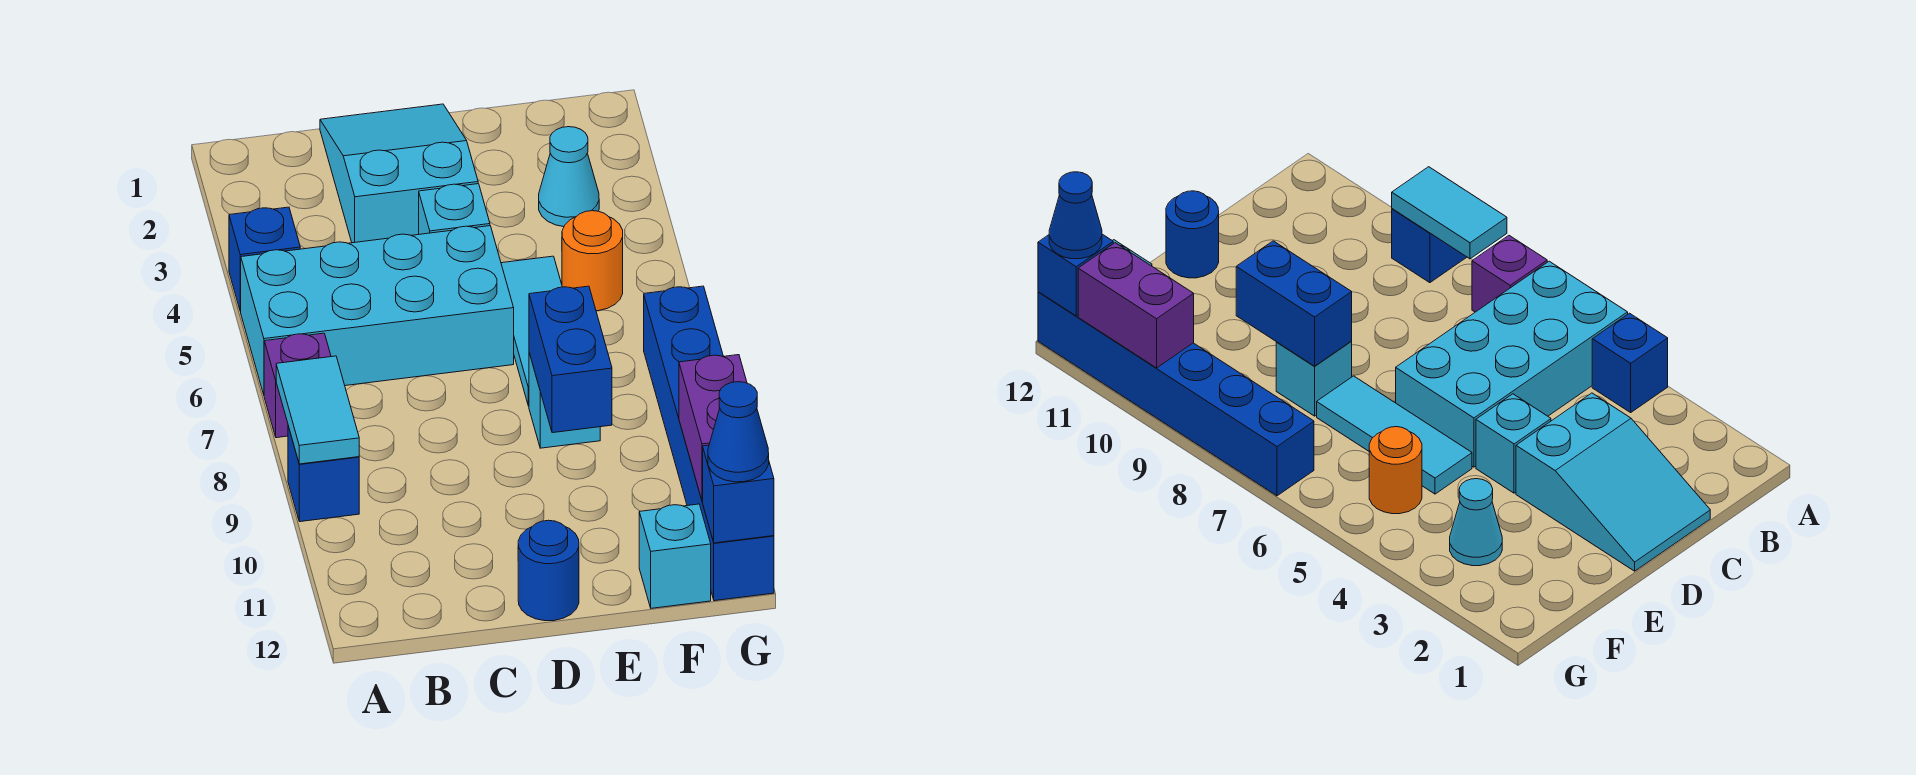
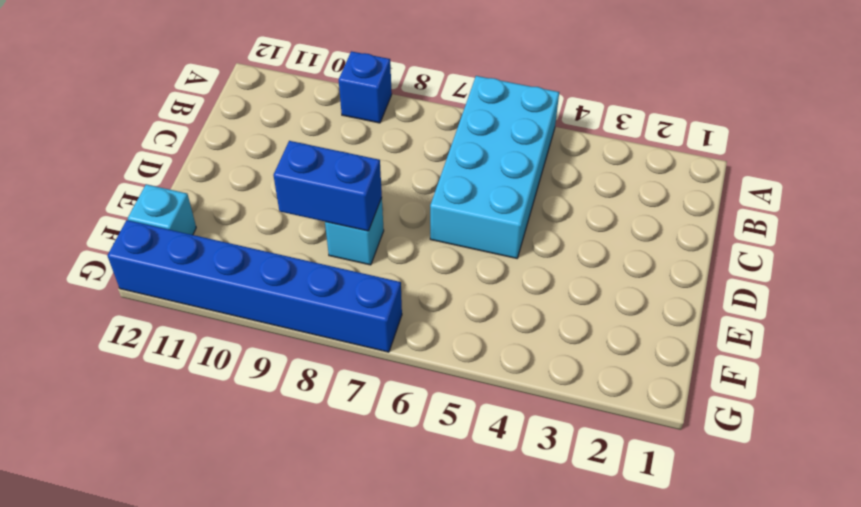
none -> blue 1x1 brick [229,207,300,311]
none -> purple 1x1 brick [264,333,331,438]
none -> cyan 2x3 slope [320,104,478,243]

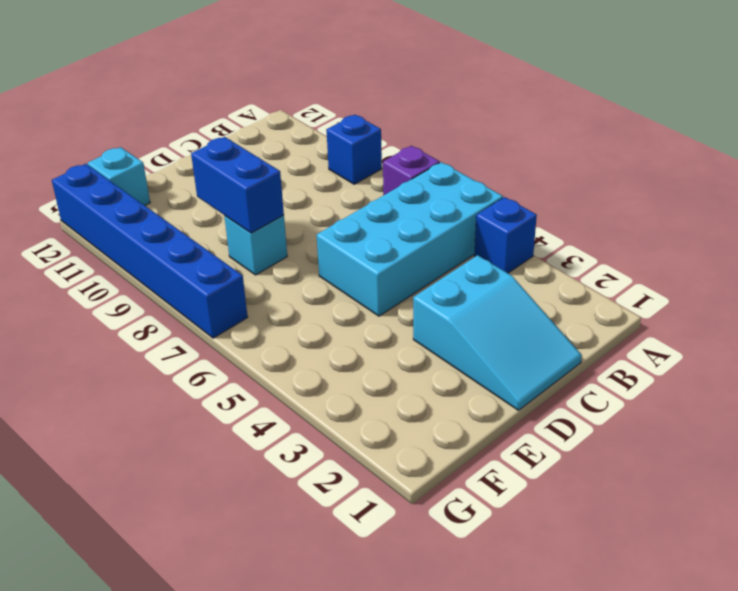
none -> cyan 1x1 brick [419,184,490,234]
none -> blue 1x1 round brick [518,520,579,621]
none -> cyan 1x3 tile [501,256,562,406]

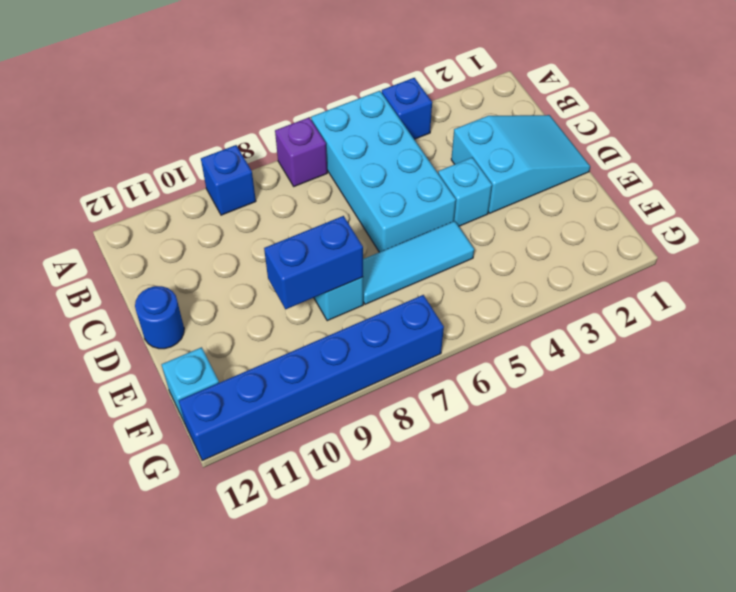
none -> cyan 1x1 cone [539,127,599,227]
none -> orange 1x1 round brick [562,211,623,311]
none -> cyan 1x2 tile [276,356,359,464]

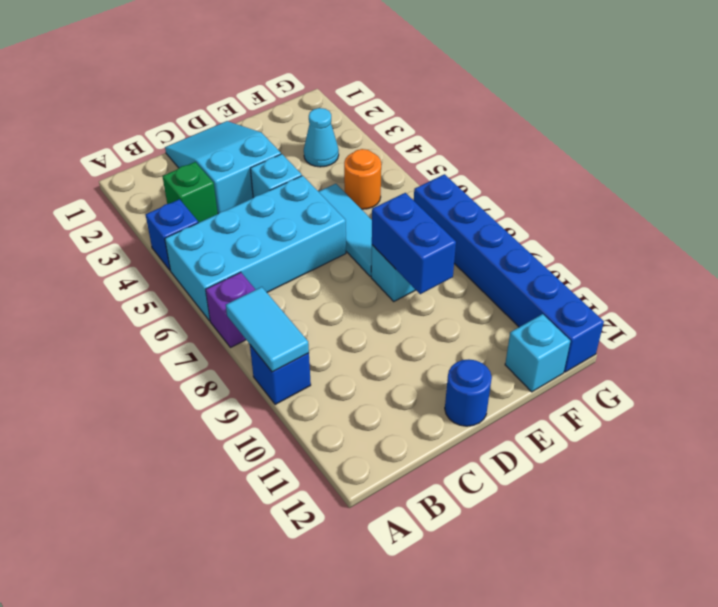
green 1x1 brick [162,162,218,223] -> none
none -> purple 1x2 brick [679,355,747,501]
none -> blue 1x1 brick [703,445,774,543]
none -> blue 1x1 cone [708,382,769,482]

